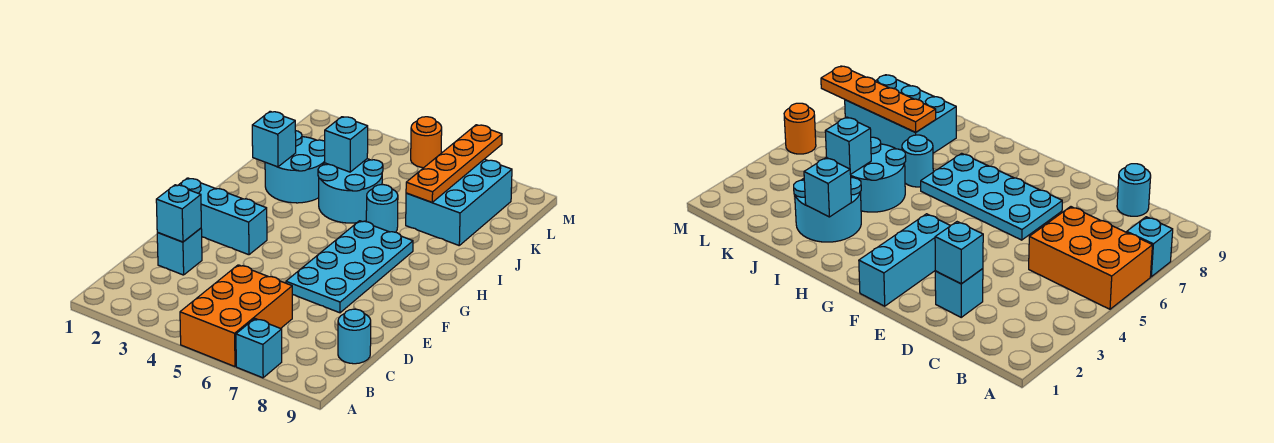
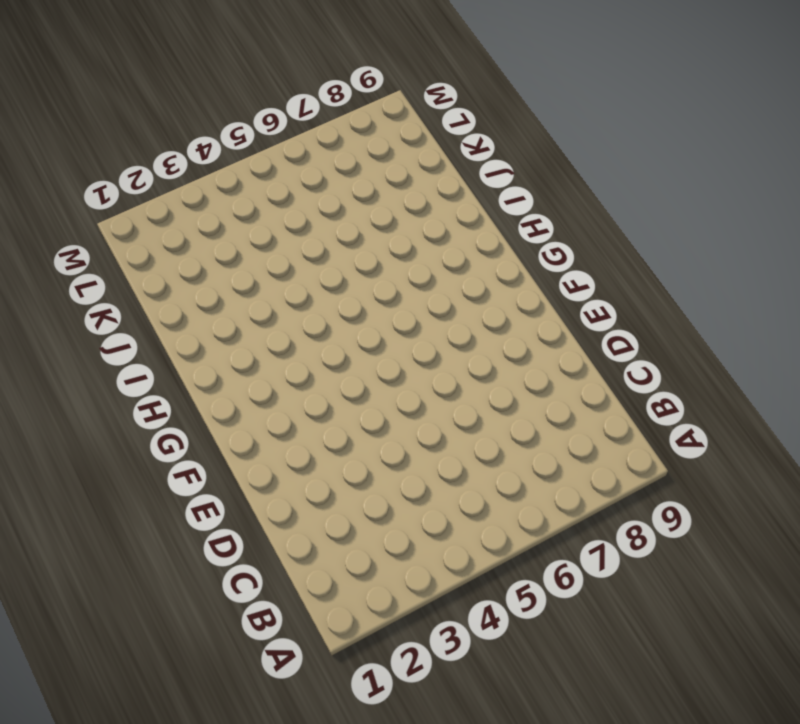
none -> orange 2x3 brick [180,265,292,367]
none -> cyan 1x1 brick [236,319,282,378]
none -> cyan 1x1 round brick [338,309,371,364]

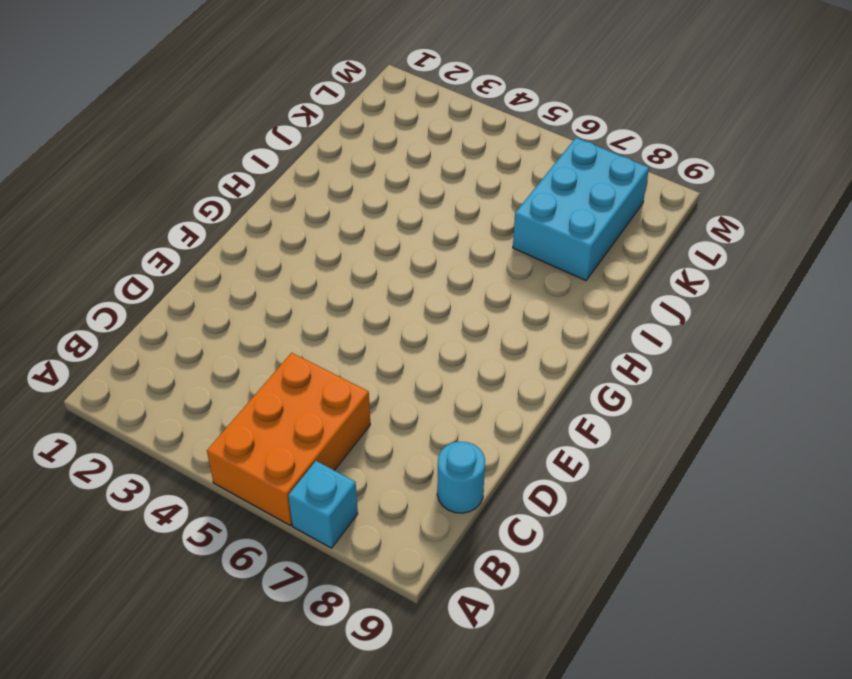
none -> cyan 1x1 brick [157,228,202,275]
none -> cyan 2x4 plate [286,221,413,313]
none -> cyan 1x3 brick [179,178,267,255]

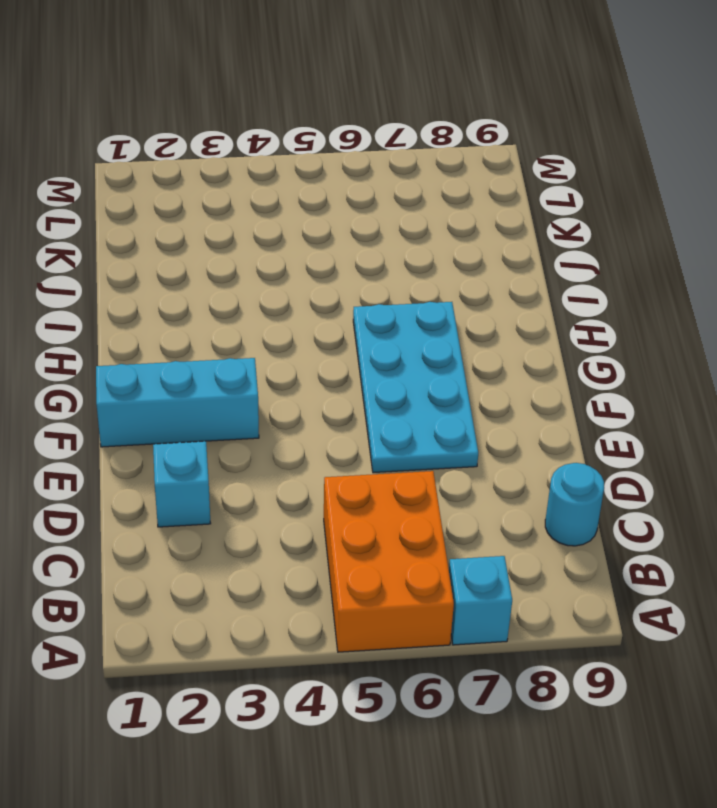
none -> cyan 2x2 round brick [265,131,325,203]
none -> cyan 2x2 round brick [318,159,383,223]
none -> cyan 1x1 round brick [366,185,398,232]

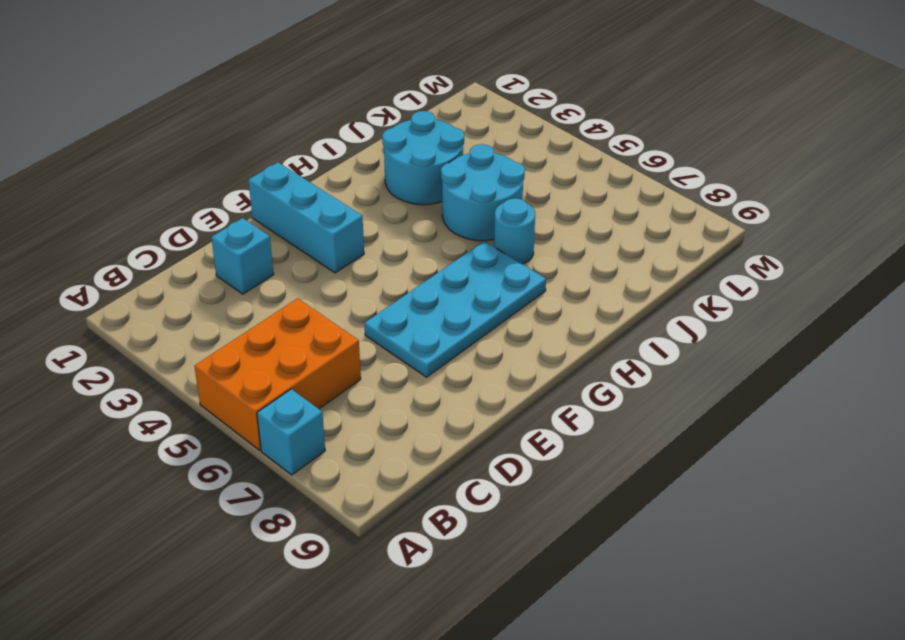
none -> cyan 1x1 round brick [338,309,371,364]
none -> cyan 2x3 brick [406,159,512,245]
none -> orange 1x1 round brick [411,117,442,168]

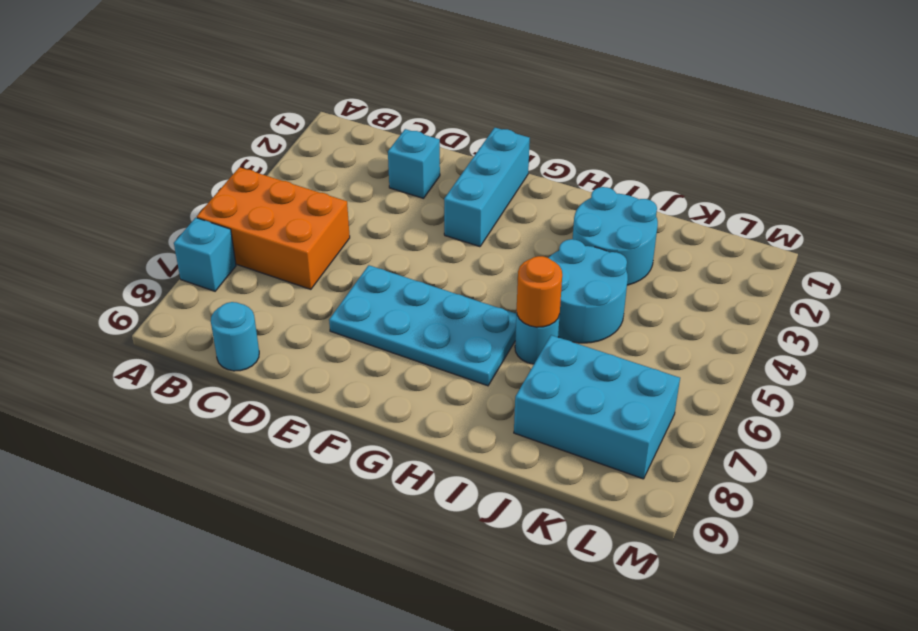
orange 1x1 round brick [517,256,562,327] -> orange 1x1 round brick moved to [411,117,442,168]
none -> cyan 1x1 brick [156,185,201,242]
none -> cyan 1x1 brick [252,111,296,167]
none -> cyan 1x1 brick [325,117,368,172]

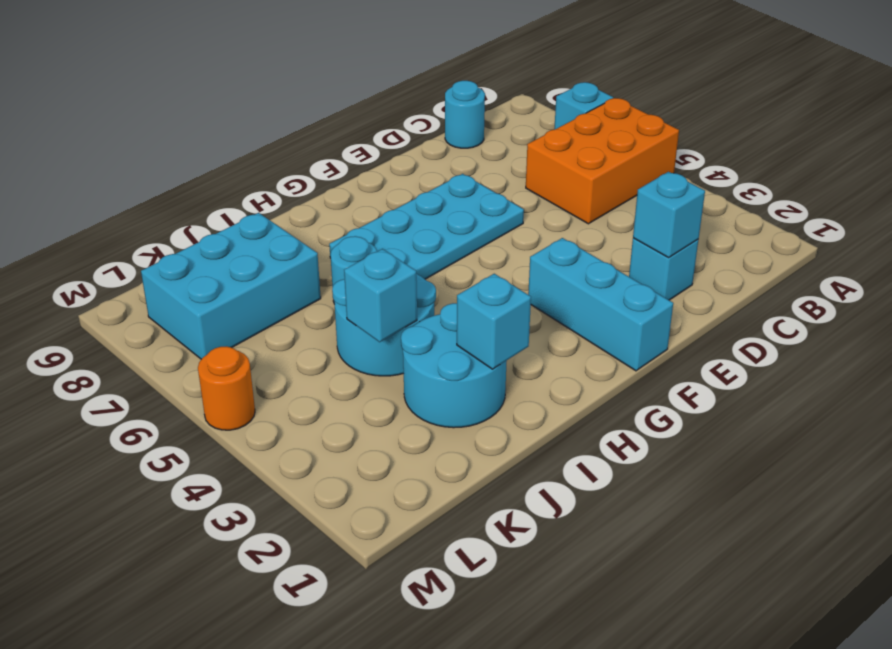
none -> orange 1x4 plate [406,125,502,202]

